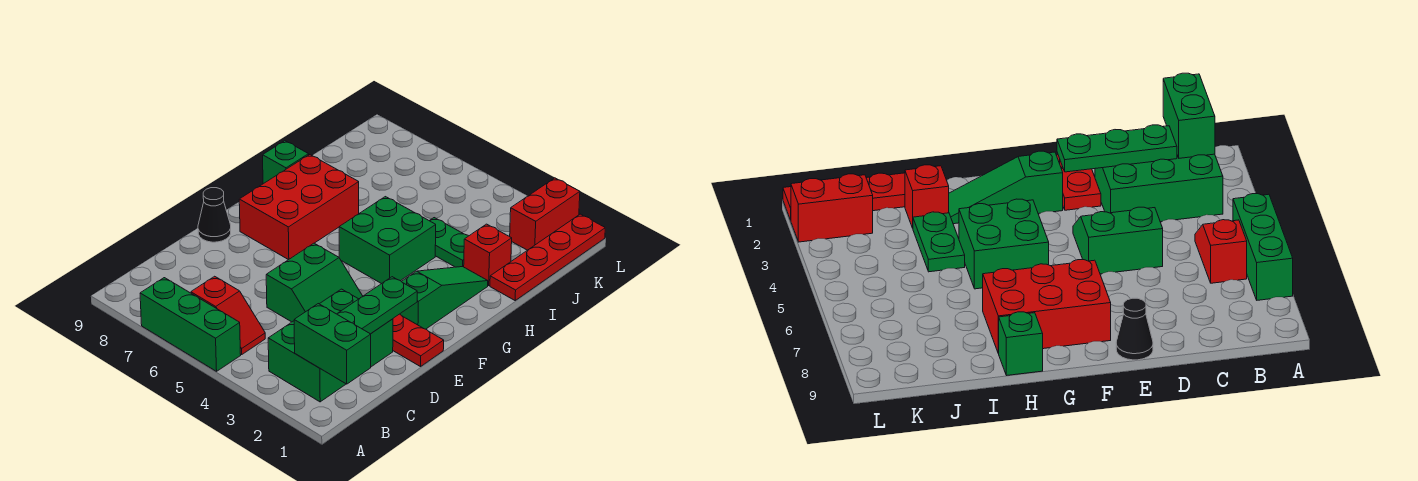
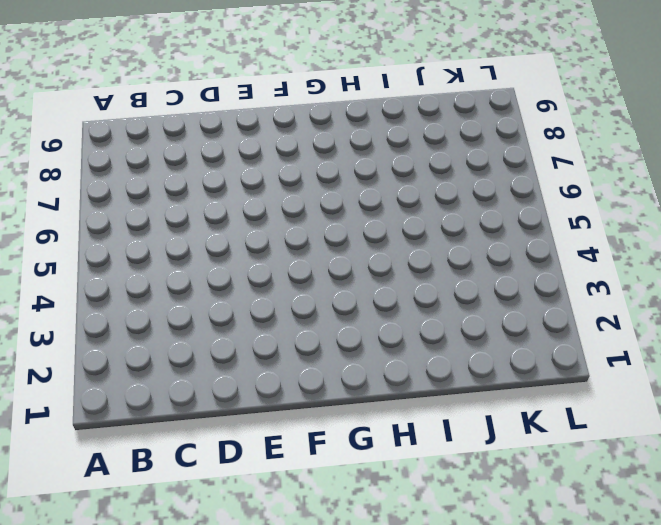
none -> green 1x3 brick [140,278,241,371]
none -> green 2x3 brick [268,289,393,402]
none -> red 1x2 slope [191,276,265,354]

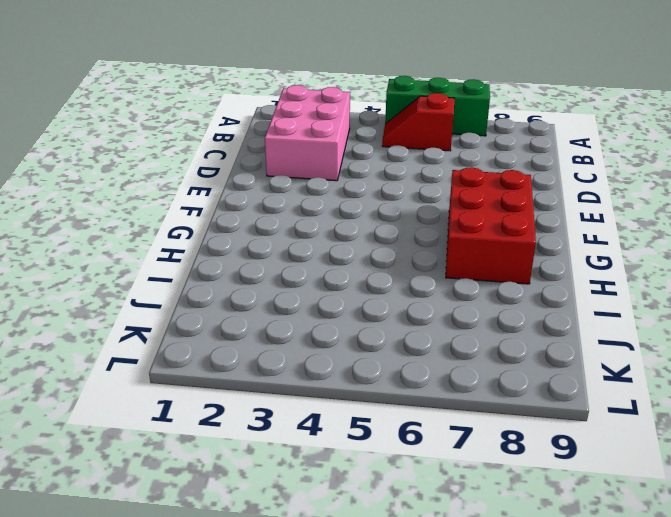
pink 2x3 brick [265,85,350,181] -> green 2x3 brick [268,289,393,402]
none -> green 2x2 slope [266,243,363,322]
none -> red 1x2 plate [393,314,444,367]
none -> black 1x1 cone [198,188,231,242]

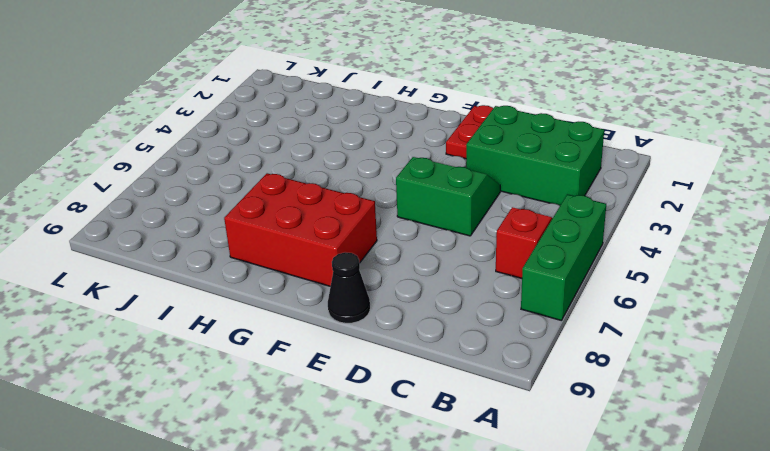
none -> green 1x3 slope [400,267,488,329]
none -> green 2x2 brick [339,197,436,284]
none -> green 1x1 brick [263,141,309,184]

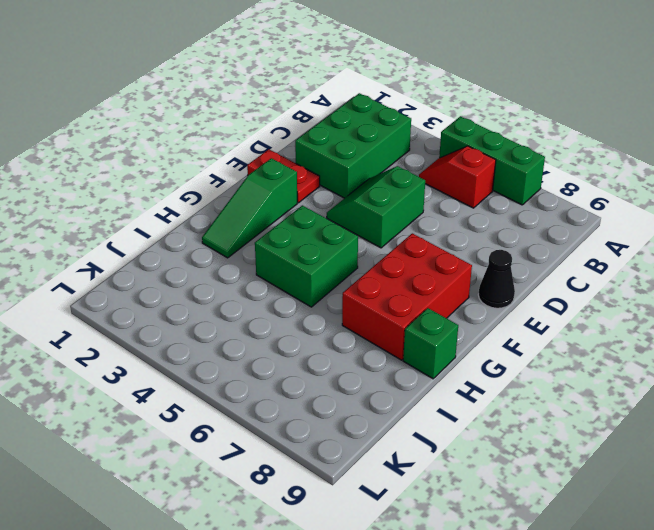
none -> red 1x4 plate [490,214,605,300]
none -> red 1x1 brick [464,224,512,286]
none -> green 1x2 plate [430,218,468,267]

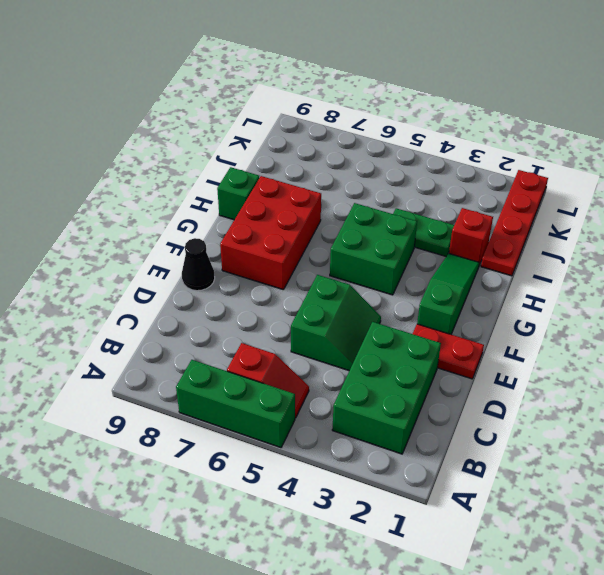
none -> red 1x2 brick [510,178,580,250]
none -> green 1x2 brick [294,304,371,384]
none -> green 1x3 plate [337,277,417,334]

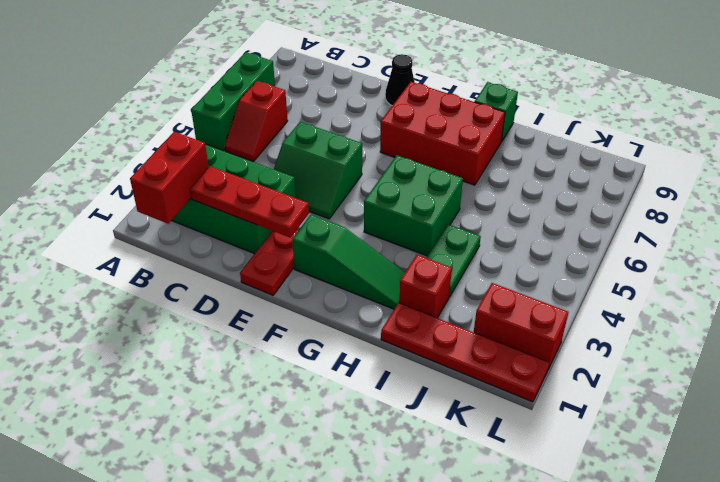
red 1x2 brick [130,132,209,224] -> green 1x2 brick [294,304,371,384]
red 1x3 plate [190,166,309,238] -> green 1x3 plate [337,277,417,334]

